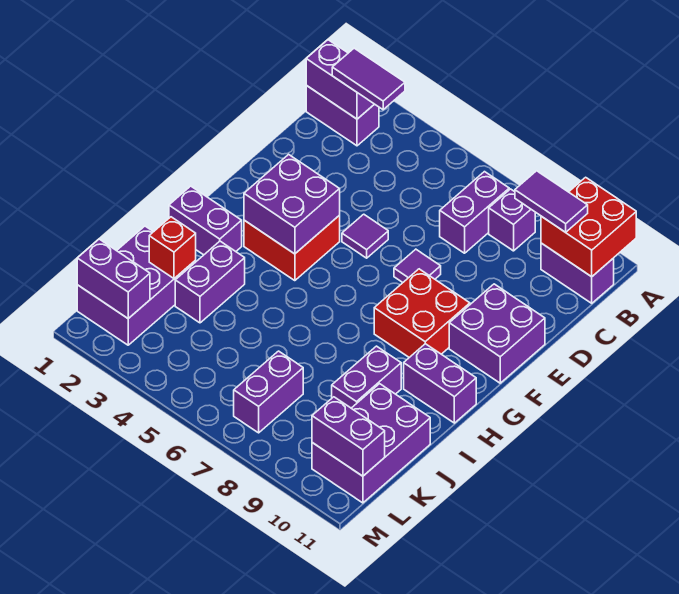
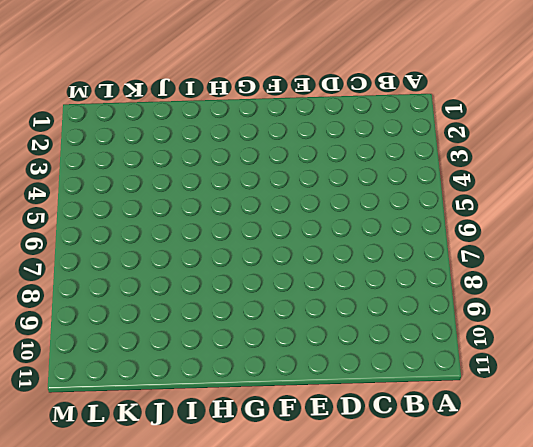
none -> purple 1x2 brick [306,86,379,146]
none -> purple 1x2 brick [440,172,509,253]
none -> purple 1x1 brick [489,189,535,251]

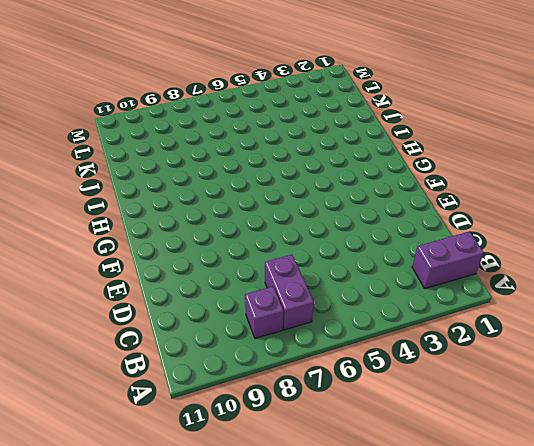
none -> purple 1x2 brick [541,243,614,303]
none -> purple 1x1 tile [342,214,388,258]
none -> purple 1x1 tile [394,249,441,282]

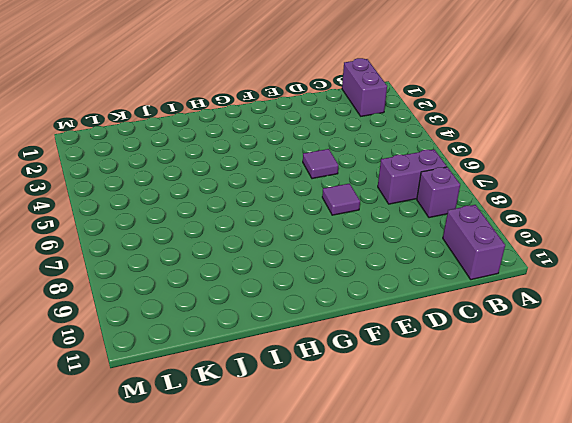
none -> purple 2x2 brick [449,284,545,383]
none -> red 2x2 brick [244,216,340,281]
none -> red 2x2 brick [374,269,470,357]

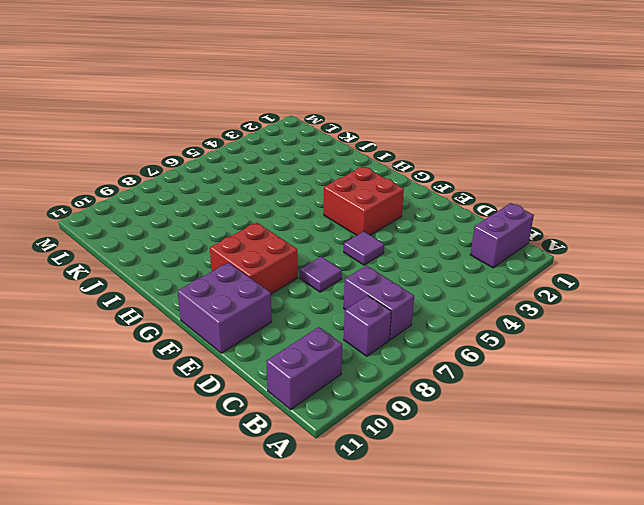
none -> purple 1x2 brick [169,186,242,255]
none -> purple 1x2 brick [404,344,476,423]
none -> purple 1x2 brick [175,241,245,323]

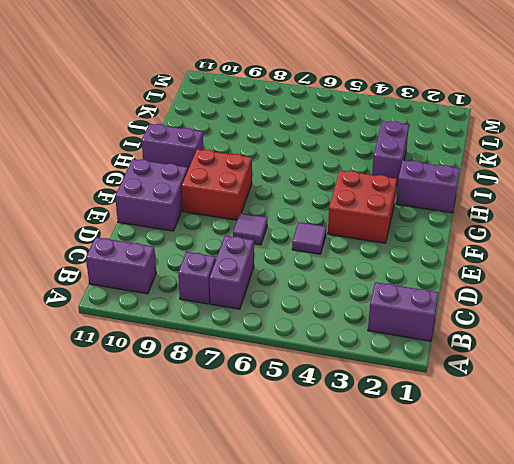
none -> purple 1x2 brick [332,346,401,408]
none -> purple 2x3 brick [77,226,196,345]
none -> purple 2x3 brick [312,384,430,503]

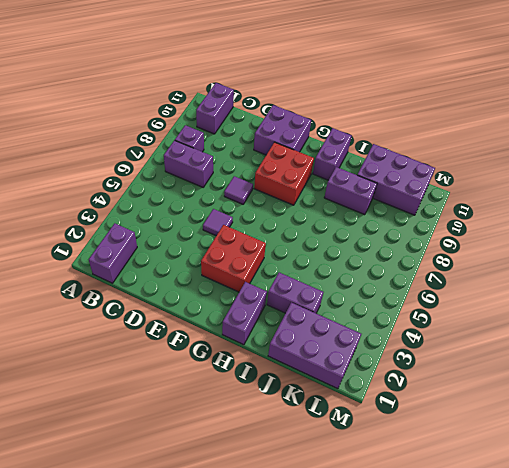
none -> purple 1x2 brick [234,351,303,433]
none -> red 2x2 brick [541,177,636,277]
none -> purple 1x2 brick [306,40,374,119]

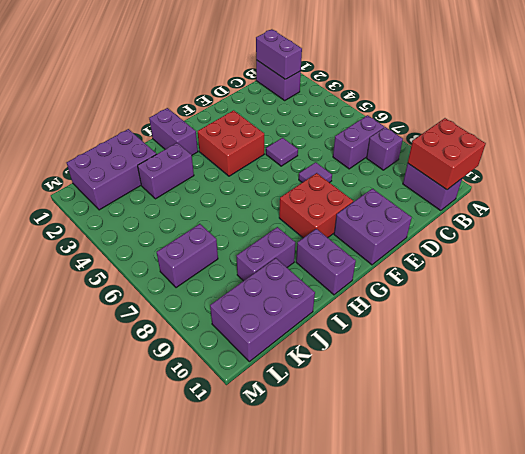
none -> purple 2x2 brick [244,154,340,254]
none -> red 1x1 brick [149,217,196,278]
none -> purple 1x2 brick [77,239,150,319]

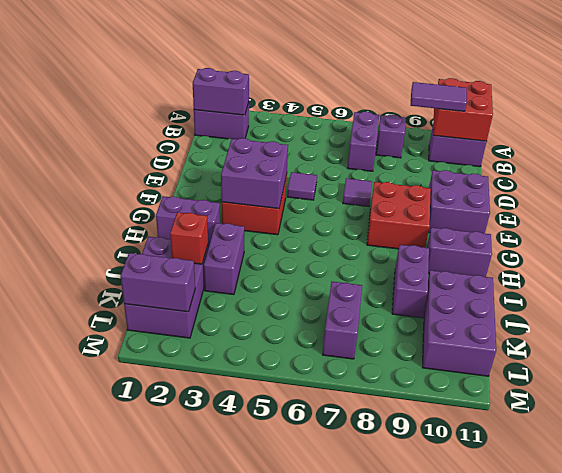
none -> purple 1x2 brick [312,397,385,476]
none -> purple 1x2 tile [332,48,405,110]

